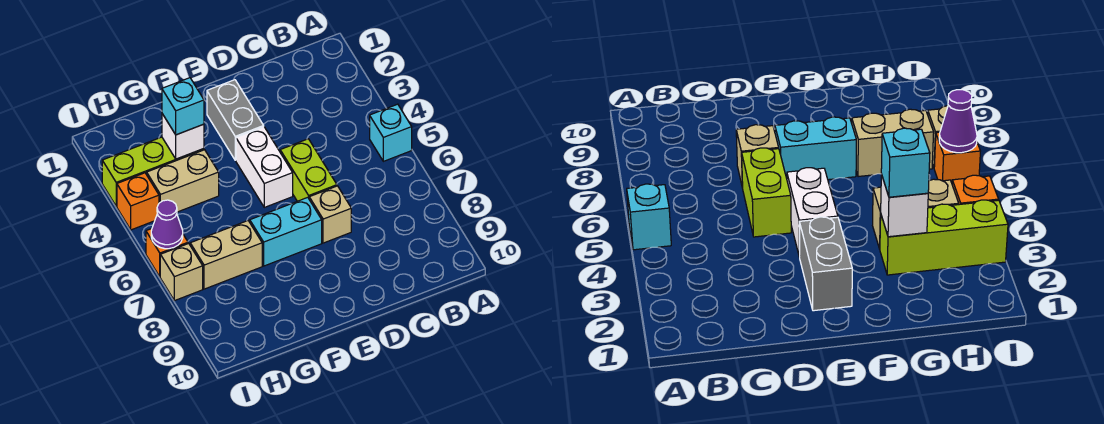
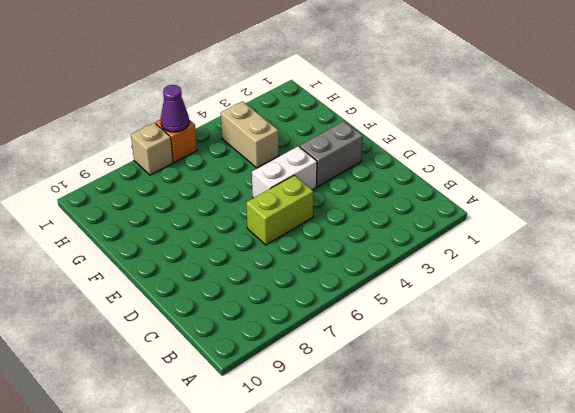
none -> cyan 1x1 brick [370,104,412,161]
none -> tan 1x1 brick [309,186,351,243]
none -> cyan 1x2 brick [250,197,322,266]

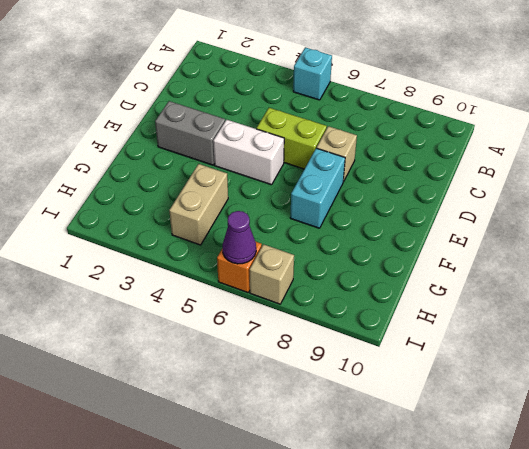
none -> lime 1x3 brick [102,137,204,206]
none -> tan 1x2 brick [190,221,262,289]
none -> orange 1x1 brick [117,173,159,230]

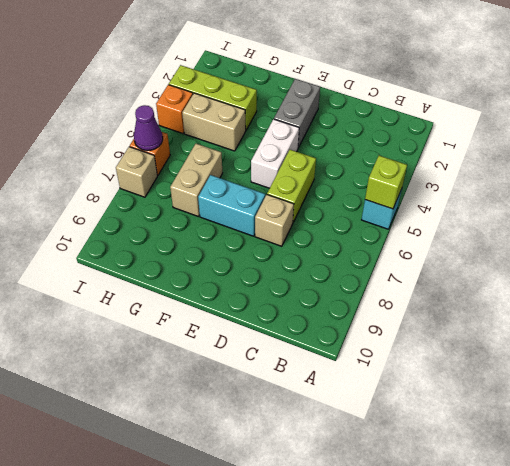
lime 1x1 brick [365,155,407,209] -> none
tan 1x2 brick [170,144,222,217] -> tan 1x2 brick turned to [190,221,262,289]
none -> white 1x1 brick [162,114,204,159]
none -> cyan 1x1 brick [162,78,204,135]

